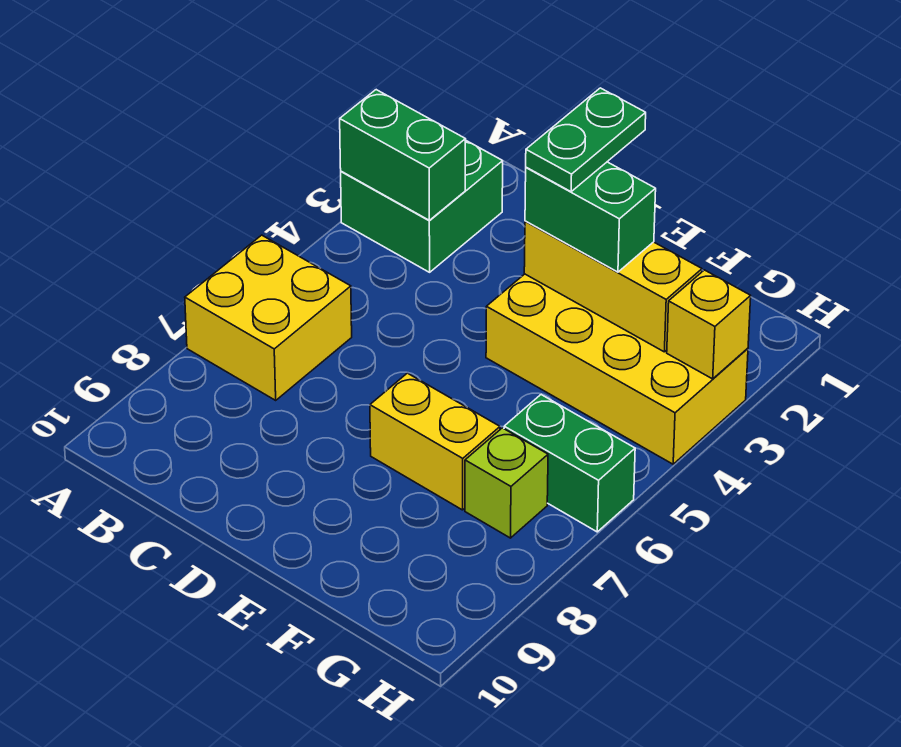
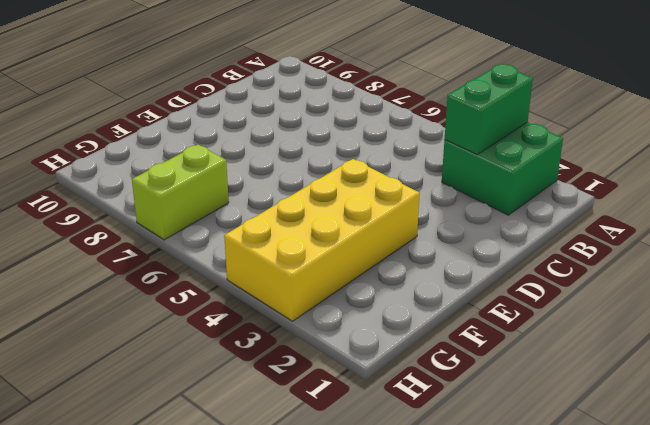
lime 1x2 brick [132,145,229,240] -> lime 1x1 brick [465,428,548,538]
none -> yellow 2x2 brick [185,235,352,400]
none -> yellow 1x2 brick [370,373,500,510]

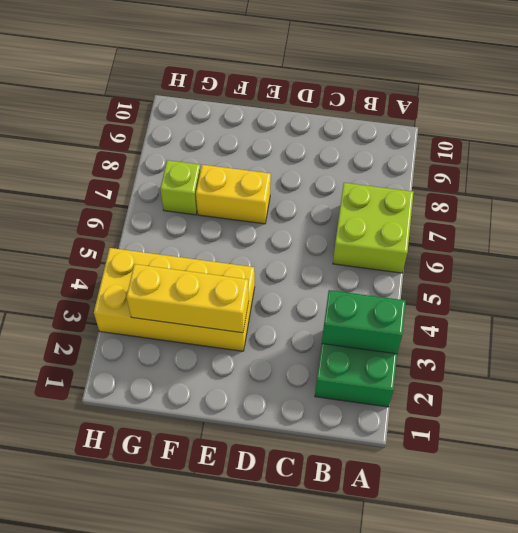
lime 2x2 brick [333,183,414,273] -> yellow 2x2 brick [185,235,352,400]
none -> green 1x2 brick [504,395,635,532]
none -> yellow 1x1 brick [667,270,751,379]

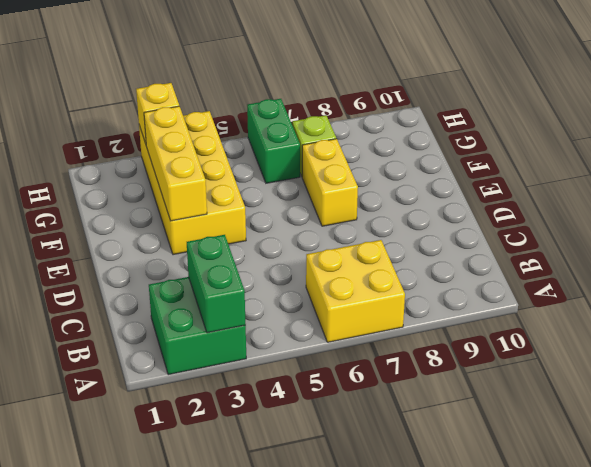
none -> green 1x2 brick [525,162,656,272]
none -> green 1x2 plate [526,88,646,192]

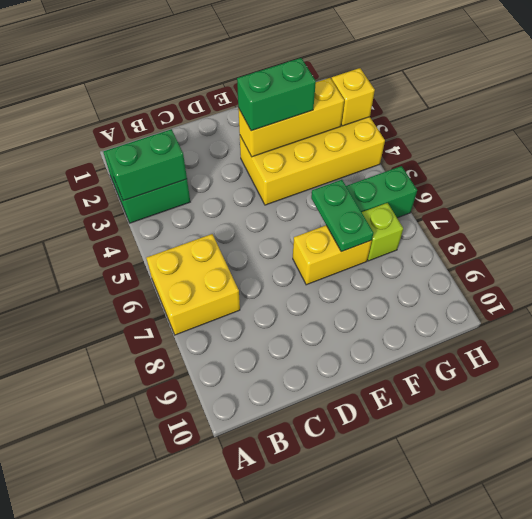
green 1x2 plate [311,180,374,252] -> green 1x2 plate moved to [526,88,646,192]

